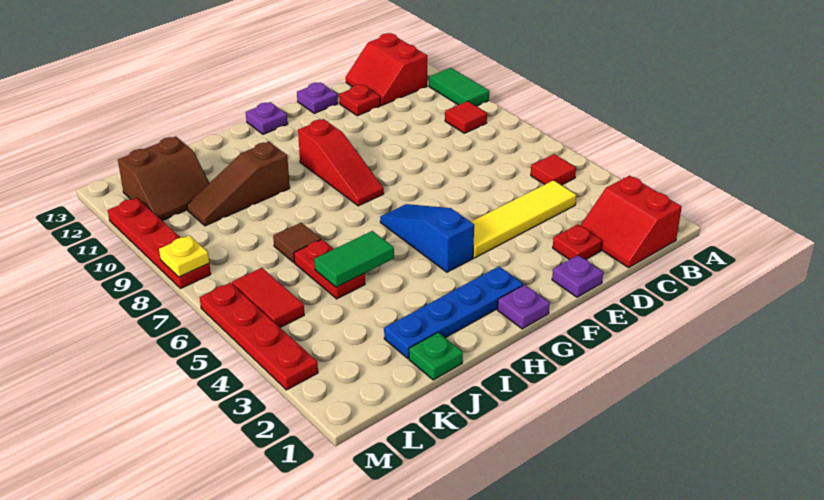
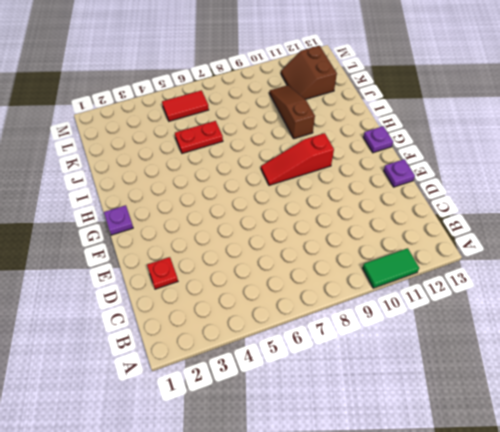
none -> red 2x2 slope [580,176,682,268]
none -> red 1x1 tile [531,154,576,185]
none -> red 1x1 tile [445,101,487,133]

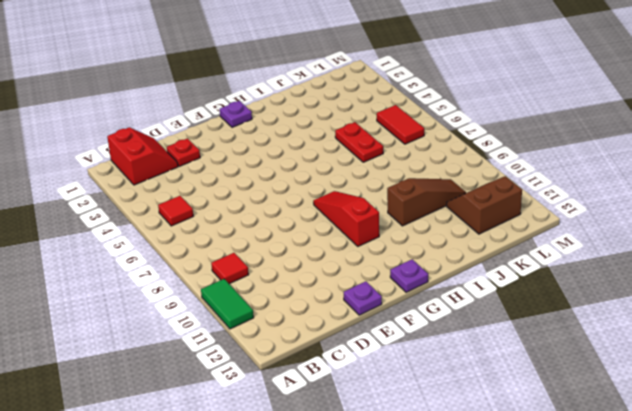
none -> red 2x2 slope [346,33,427,106]
none -> yellow 1x4 tile [471,180,576,258]
none -> red 1x1 plate [339,85,380,116]

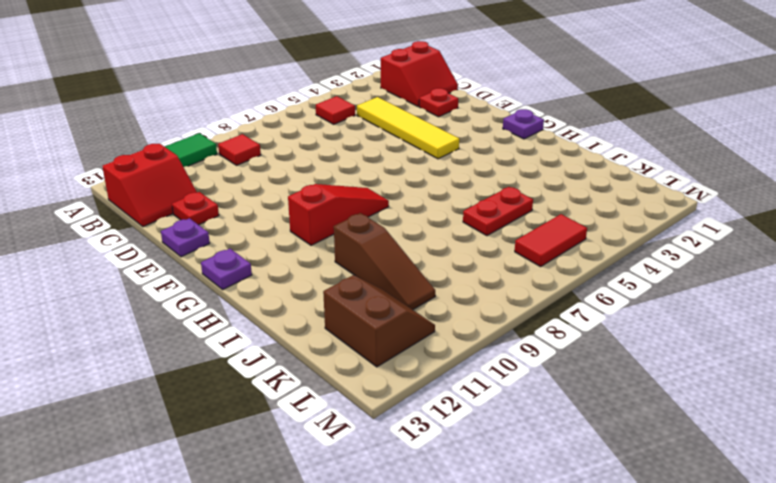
none -> purple 1x1 plate [552,255,603,297]
none -> blue 1x4 plate [384,267,523,358]
none -> blue 1x3 slope [380,204,474,272]

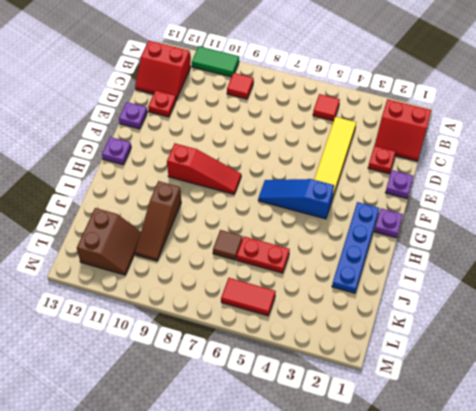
none -> green 1x1 plate [409,333,463,380]
none -> red 1x4 plate [200,283,318,390]
none -> red 1x4 plate [108,198,211,289]

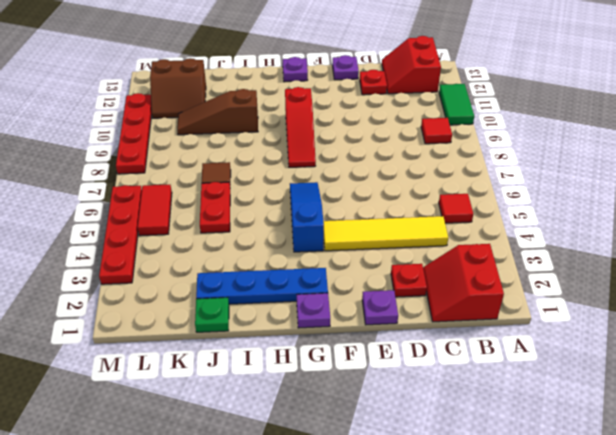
none -> green 1x2 tile [314,231,394,287]
none -> yellow 1x1 plate [159,235,209,277]

